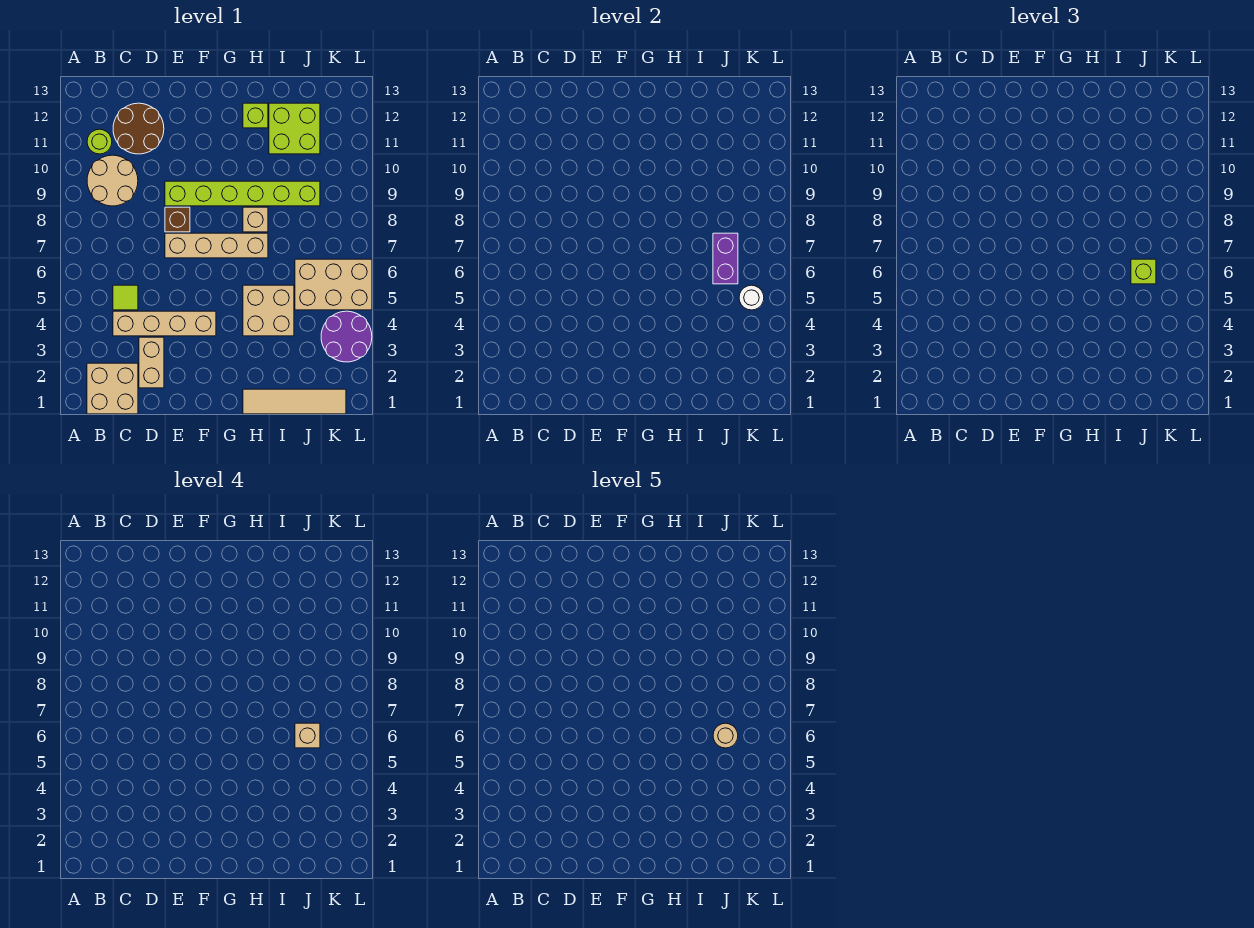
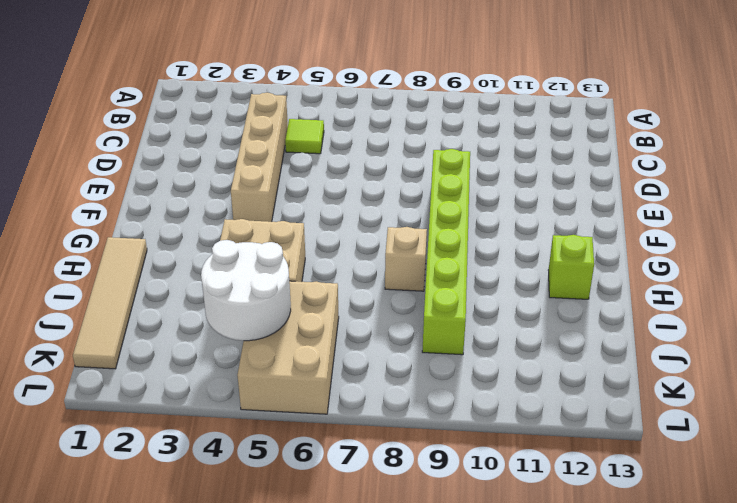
white 2x2 round brick [201,240,291,341] -> white 1x1 round brick [739,285,764,310]
none -> tan 2x2 brick [87,363,138,414]
none -> tan 2x2 round brick [87,155,138,206]
none -> lime 1x1 round brick [87,129,112,154]

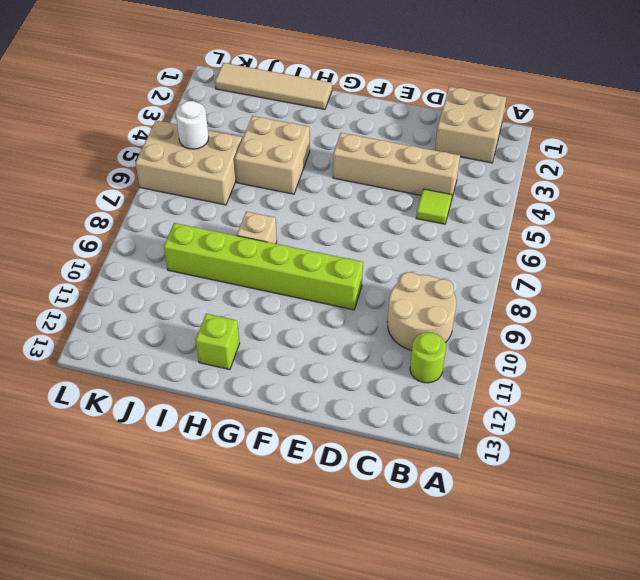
none -> brown 2x2 round brick [113,103,164,154]
none -> tan 1x2 brick [139,337,164,388]
none -> tan 1x4 brick [165,233,268,258]

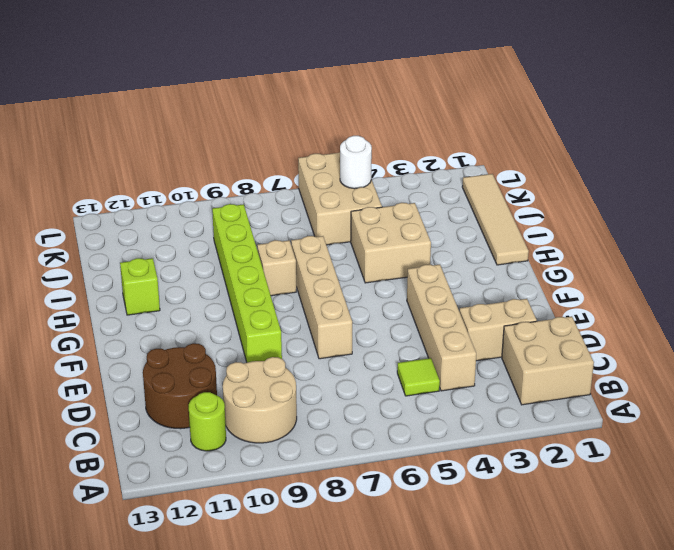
none -> brown 1x1 brick [165,207,190,232]
none -> lime 2x2 brick [269,103,320,154]
none -> purple 2x2 round brick [321,311,372,362]

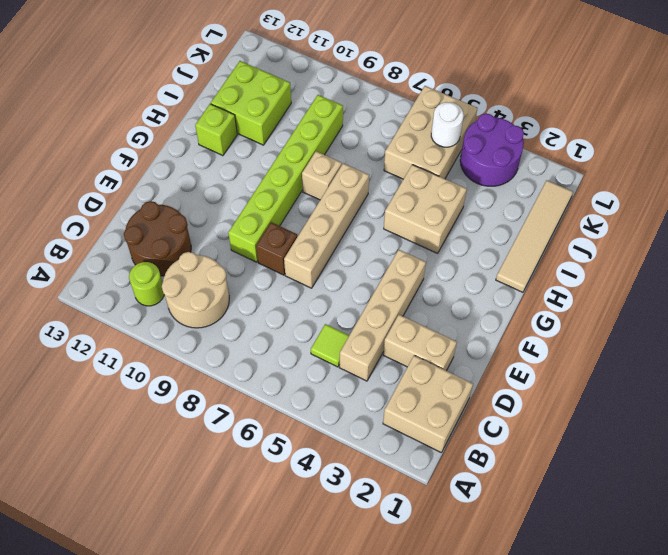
none -> purple 1x2 brick [713,233,738,284]
none -> lime 1x1 brick [1131,259,1156,284]
none -> tan 1x1 brick [295,723,320,748]

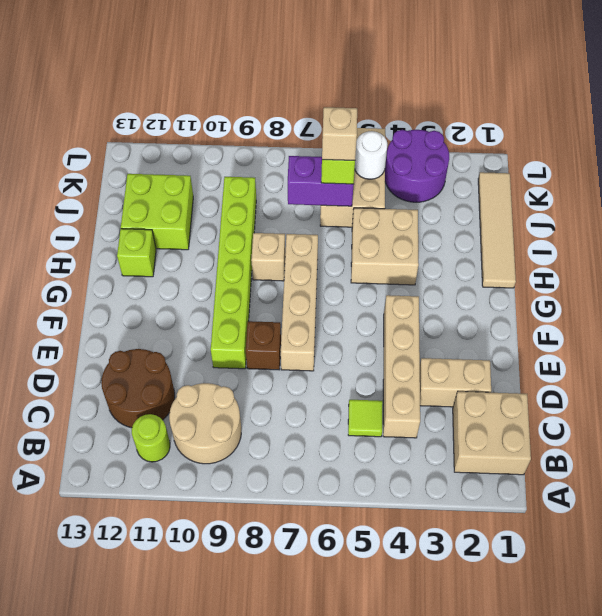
none -> tan 1x1 round brick [713,723,738,748]

